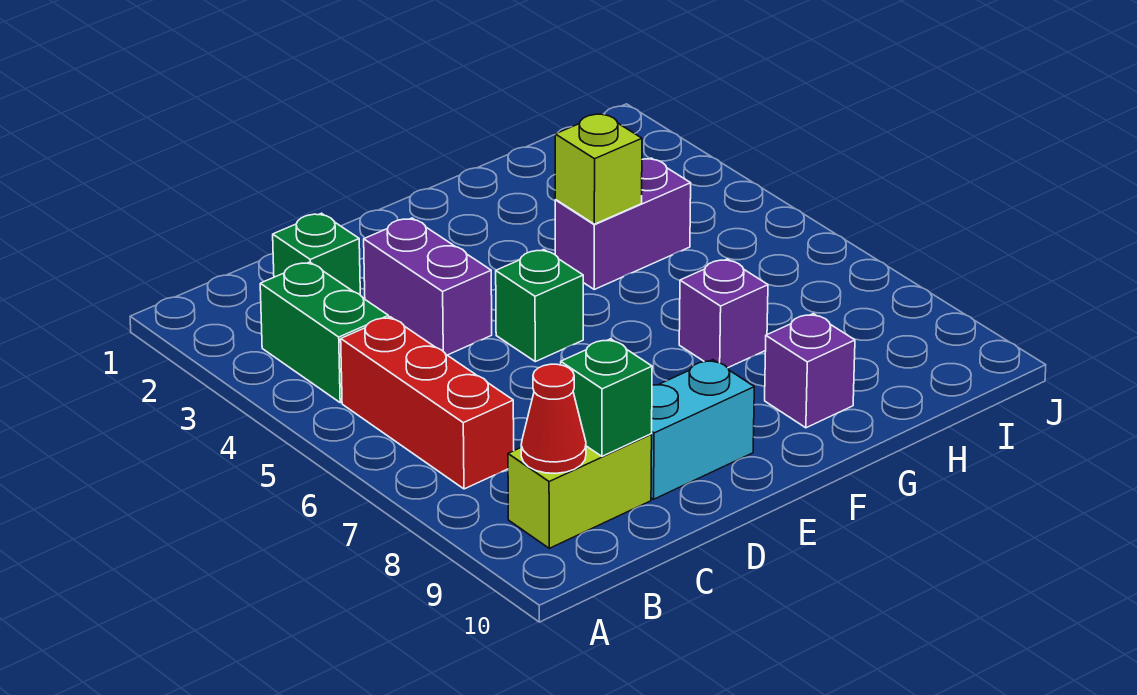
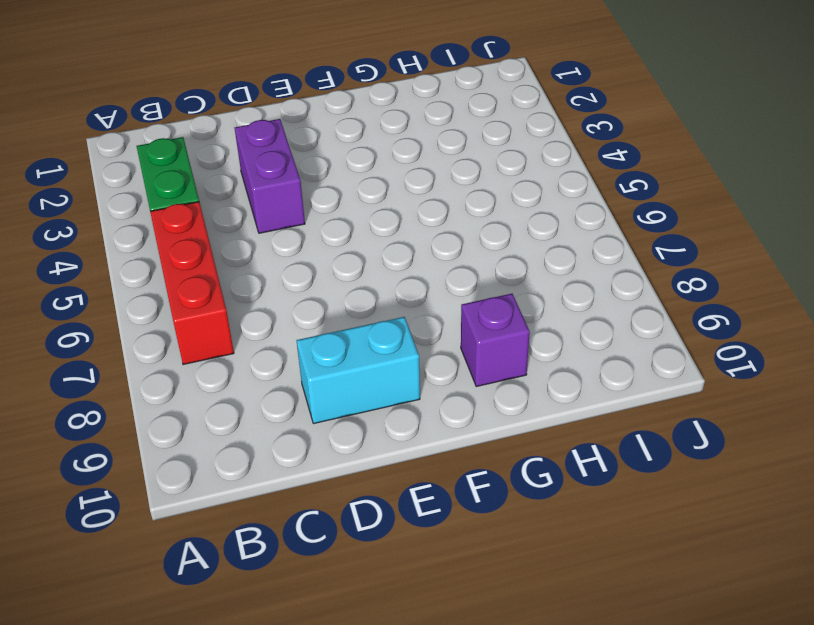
none -> lime 1x2 brick [508,434,652,548]
none -> green 1x1 brick [273,213,360,294]
none -> green 1x1 brick [496,250,583,362]

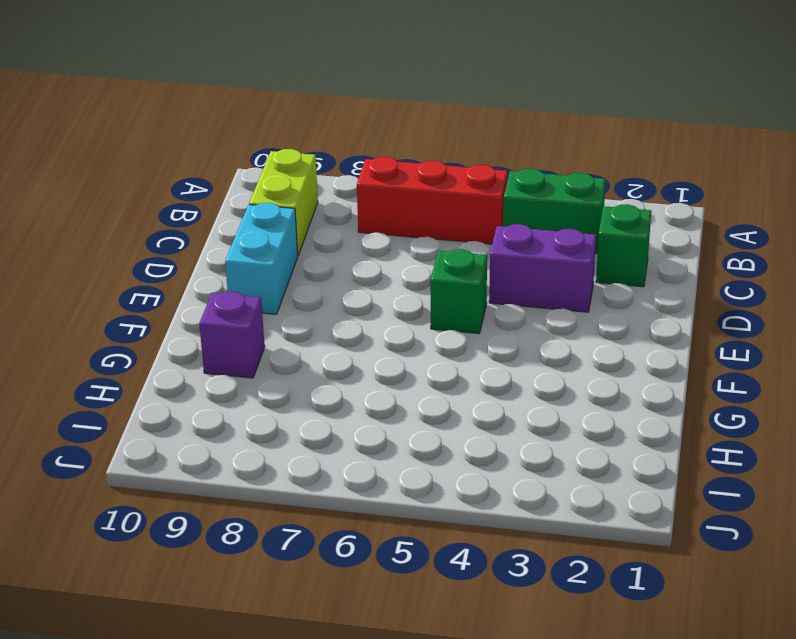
none -> purple 1x2 brick [555,158,691,289]
none -> purple 1x1 brick [679,259,768,368]
none -> red 1x1 cone [521,364,586,473]

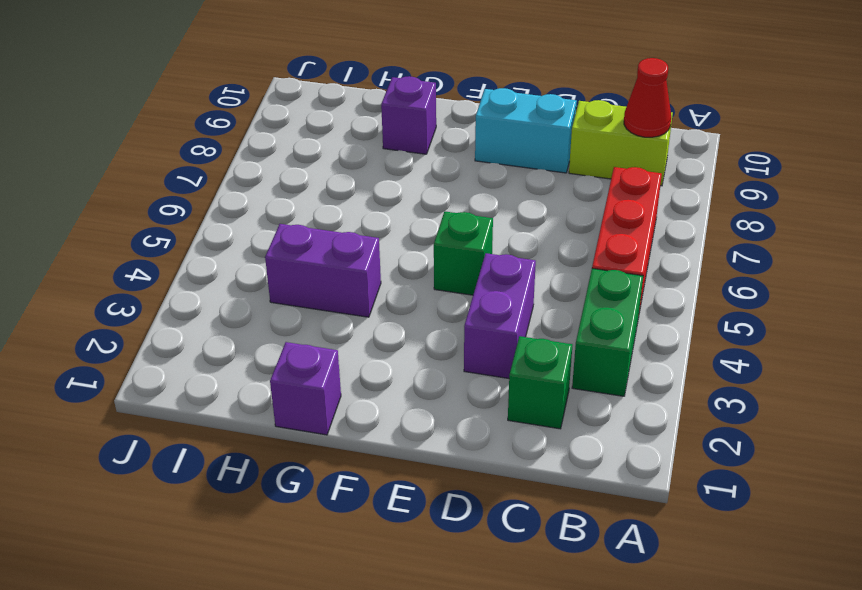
purple 1x1 brick [270,342,341,435] -> purple 1x1 brick moved to [679,259,768,368]
none -> green 1x1 brick [561,339,652,456]
none -> lime 1x1 brick [555,114,642,224]

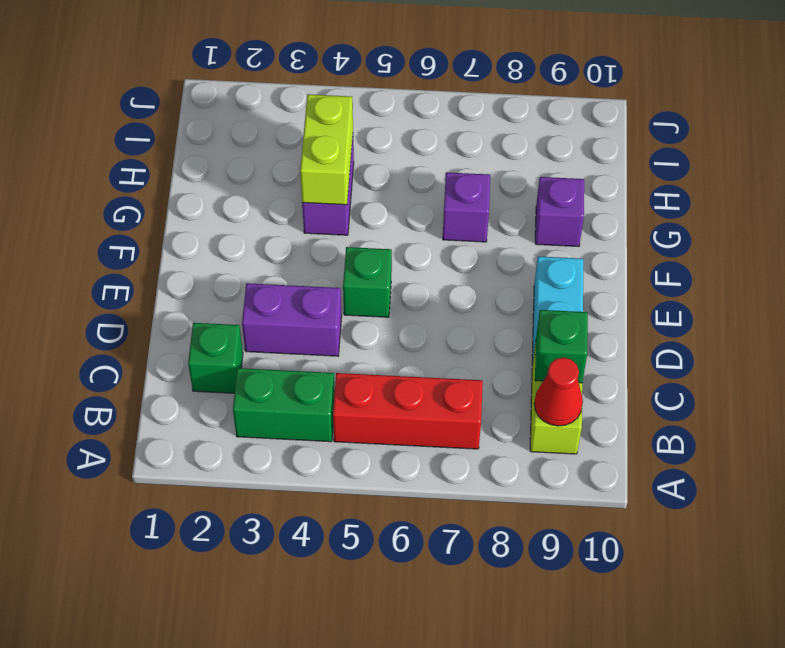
lime 1x2 brick [300,94,353,205] -> lime 1x1 brick [555,114,642,224]

